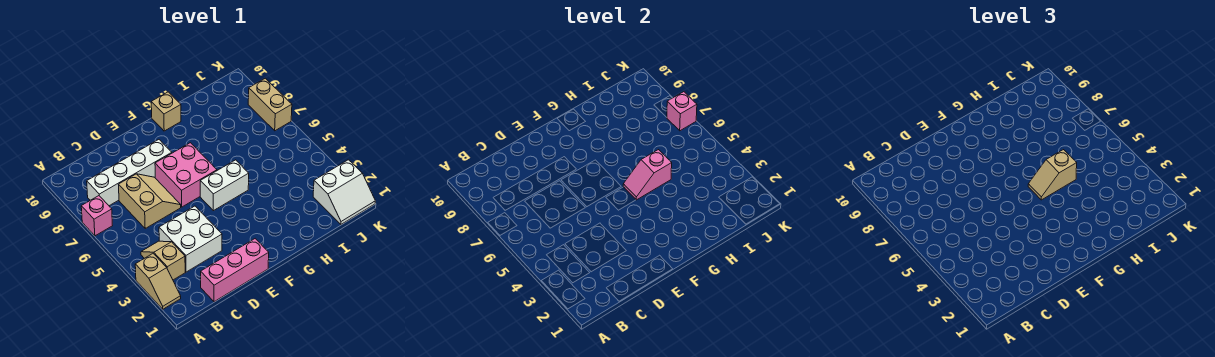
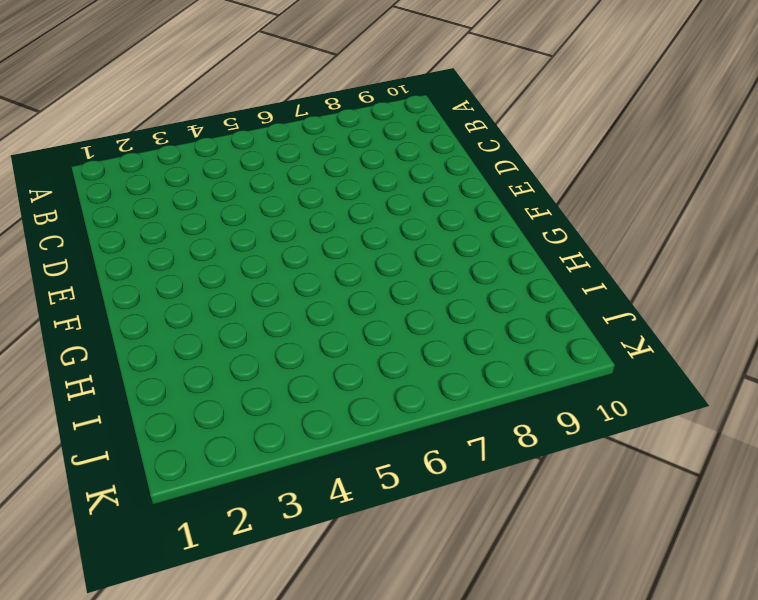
none -> tan 1x2 slope [135,254,181,309]
none -> pink 1x1 brick [81,196,112,236]
none -> tan 1x2 slope [141,241,185,280]

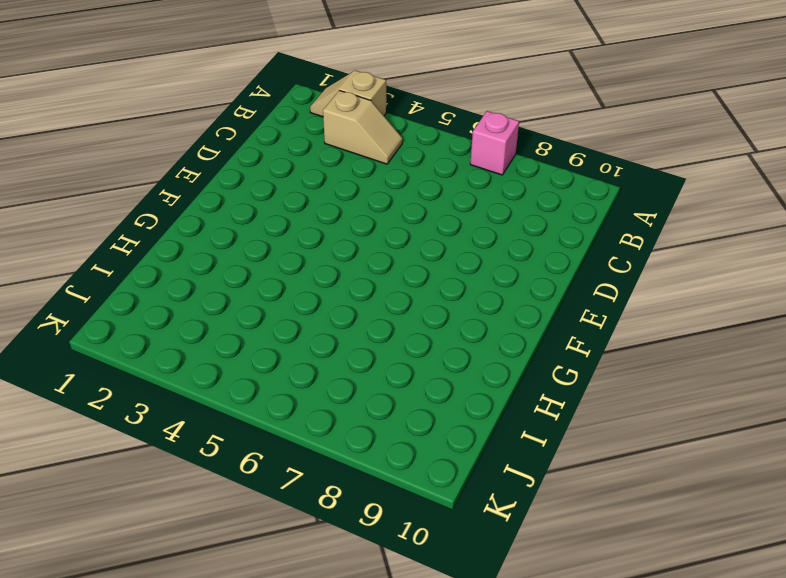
none -> white 1x4 brick [87,140,172,206]
none -> pink 1x3 brick [201,239,269,302]
none -> white 2x2 brick [159,206,222,272]

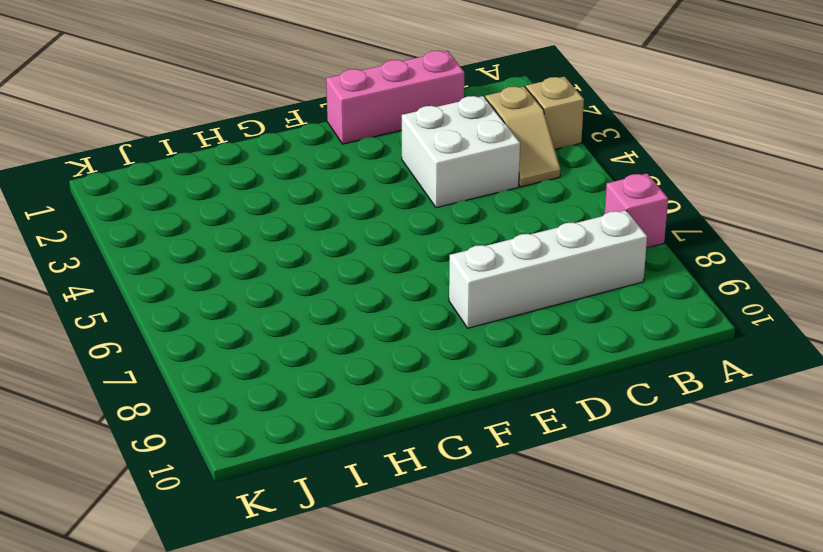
none -> tan 2x2 slope [119,174,181,228]
none -> pink 2x2 brick [155,143,217,207]
none -> white 1x2 brick [200,160,249,211]

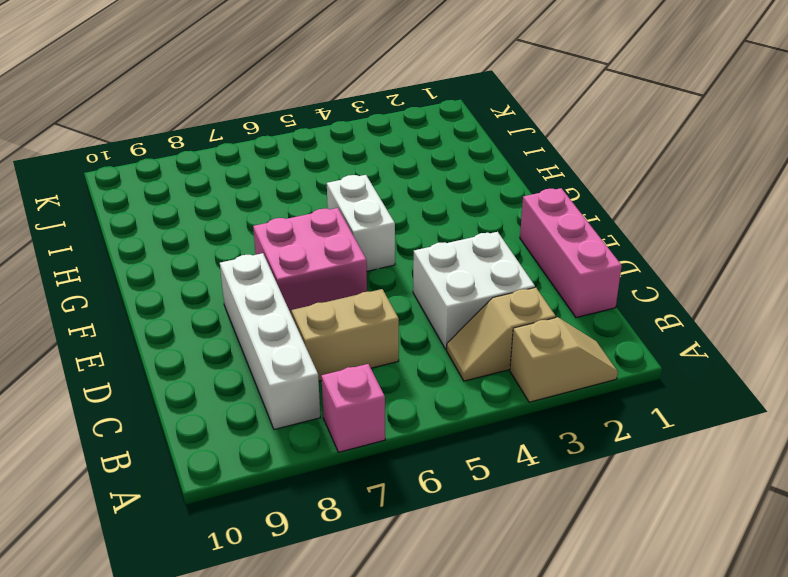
none -> tan 1x1 brick [151,92,181,131]
none -> white 2x2 slope [313,160,375,224]
none -> tan 1x2 brick [248,78,292,131]

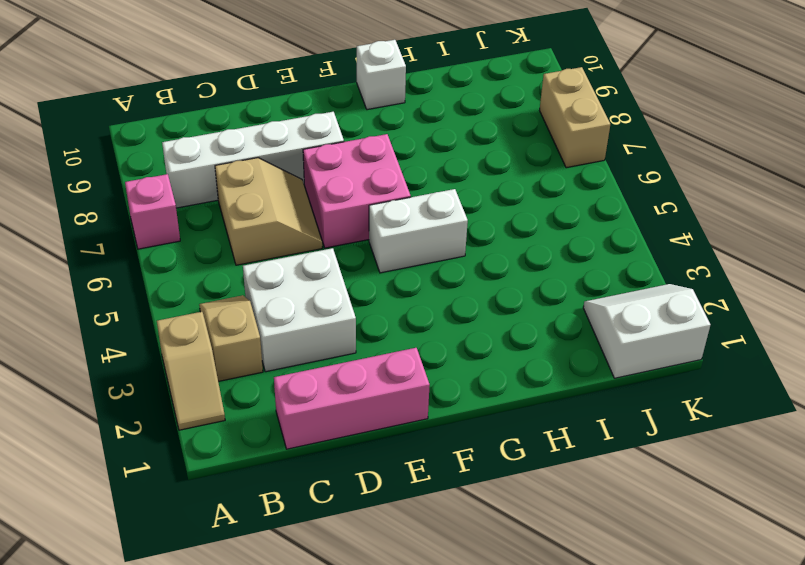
white 1x1 brick [357,40,406,110] -> tan 1x1 brick [151,92,181,131]
white 2x2 slope [583,284,710,378] -> white 2x2 slope turned to [313,160,375,224]
none -> pink 1x2 slope [623,150,672,200]
none -> pink 1x1 brick [667,92,697,131]
none -> tan 1x2 slope [1028,150,1077,200]

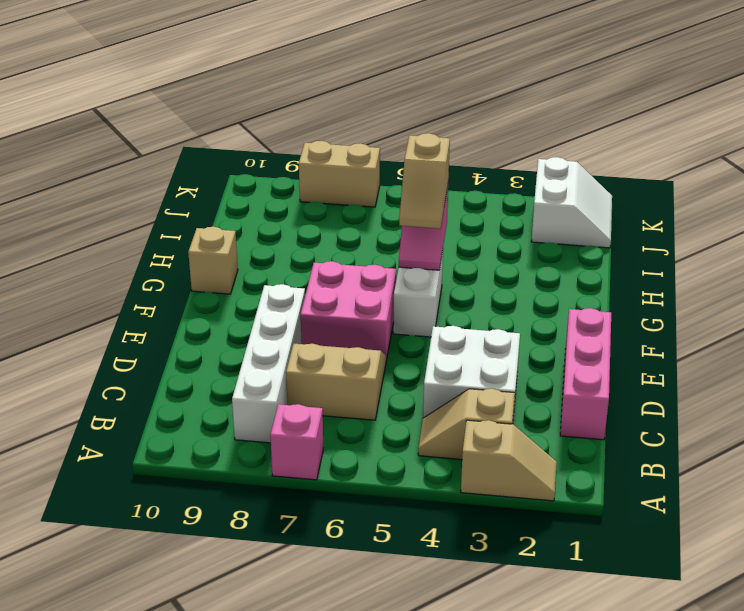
none -> pink 1x1 brick [667,92,697,131]

